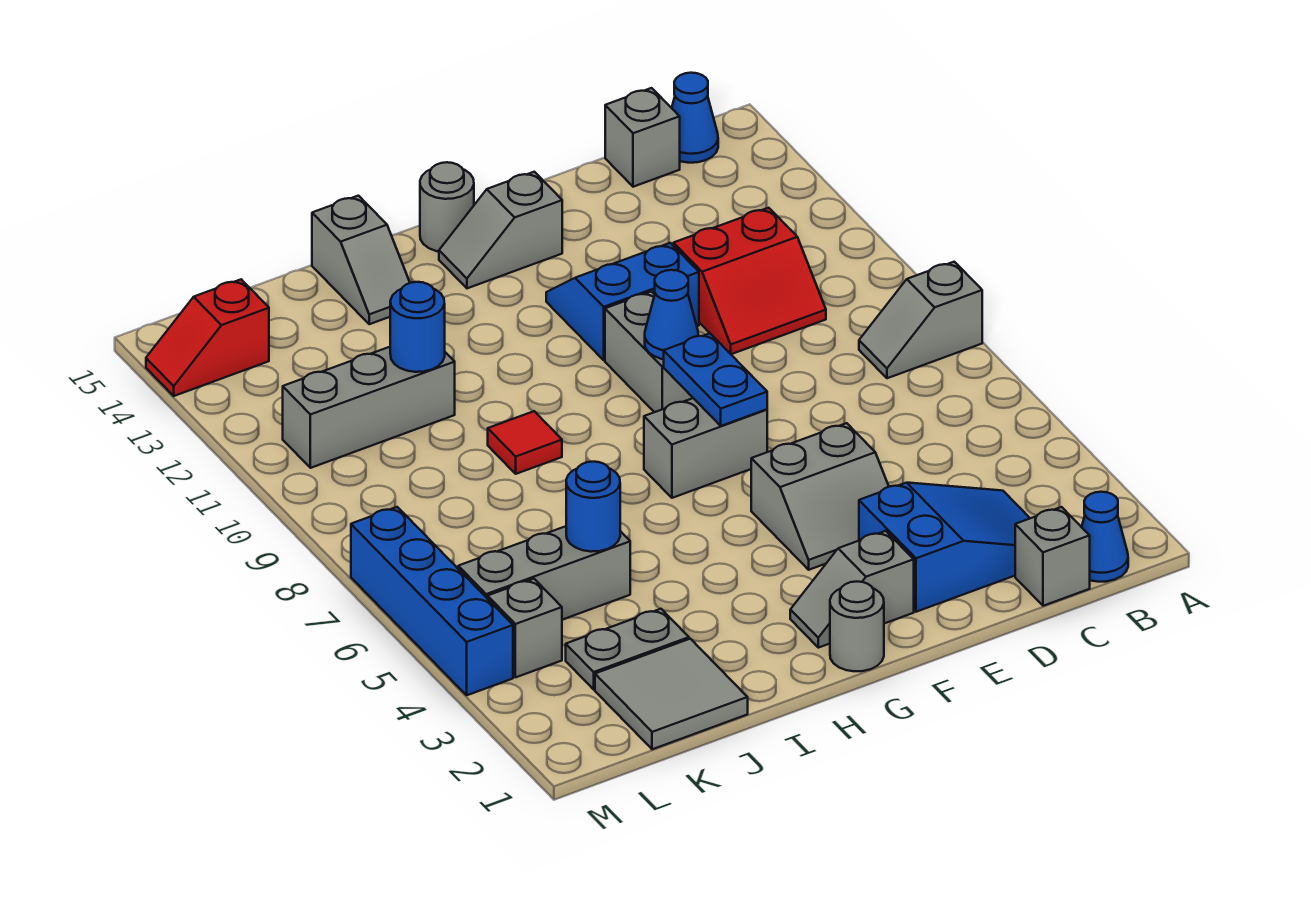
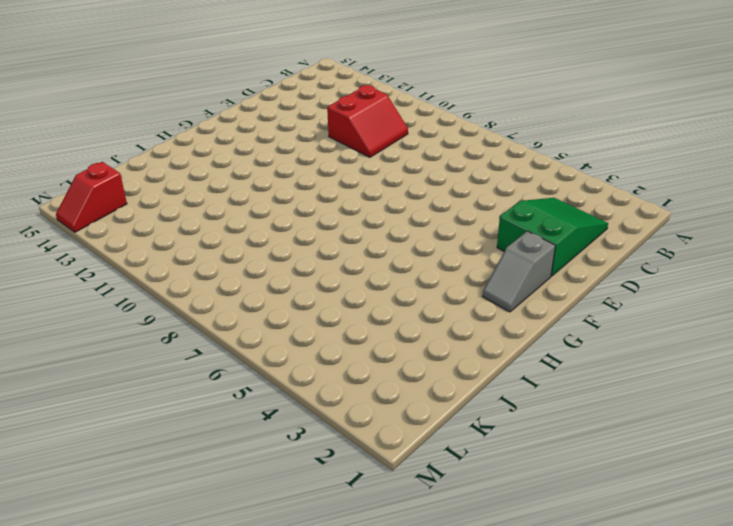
green 2x3 slope [497,198,608,276] -> blue 2x3 slope [859,483,1030,612]
none -> grey 1x2 slope [859,262,982,378]
none -> blue 1x1 cone [1082,492,1128,582]
none -> blue 1x1 cone [672,73,718,163]

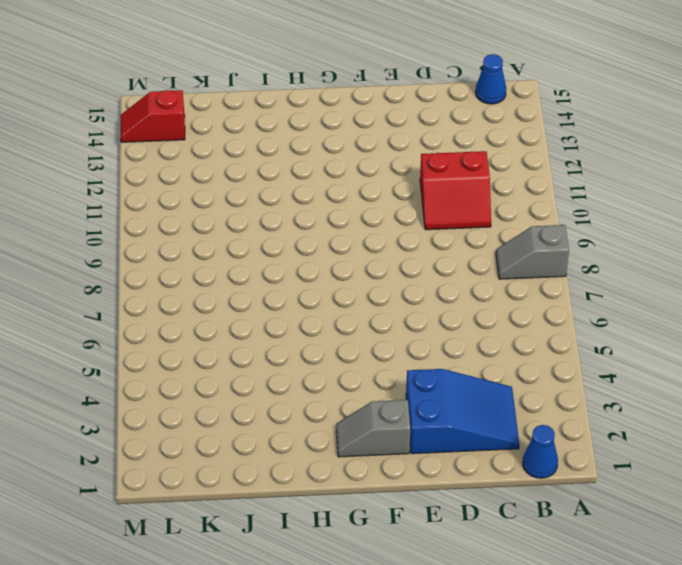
none -> grey 1x1 brick [1015,507,1090,606]
none -> grey 1x1 brick [605,88,680,187]
none -> grey 2x2 slope [751,423,889,570]

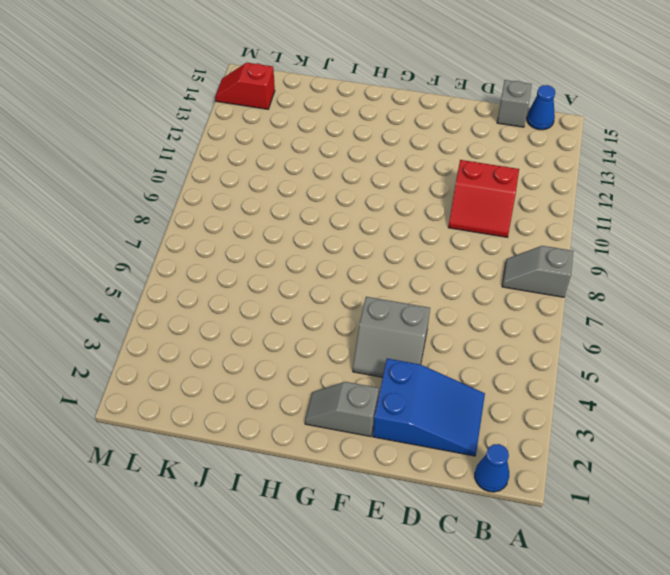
none -> grey 1x1 brick [1015,507,1090,606]
none -> blue 2x2 slope [546,243,699,360]
none -> grey 1x2 brick [644,398,767,498]

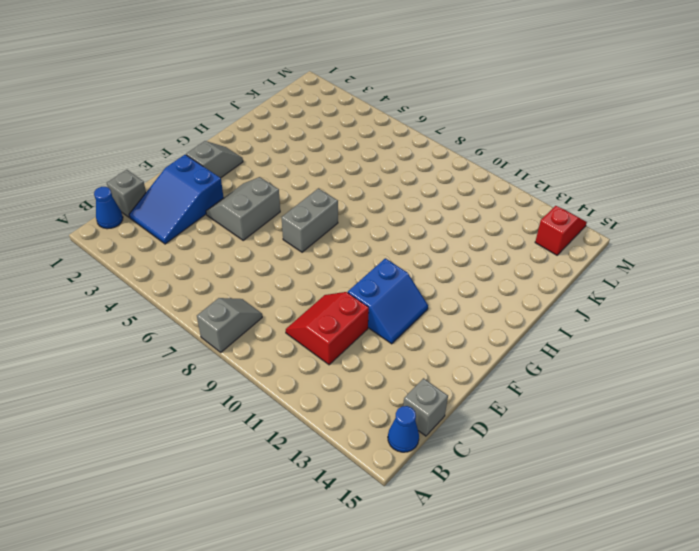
none -> grey 1x2 brick [605,291,693,412]
none -> grey 1x2 slope [439,172,562,288]
none -> grey 1x1 round brick [830,581,884,671]

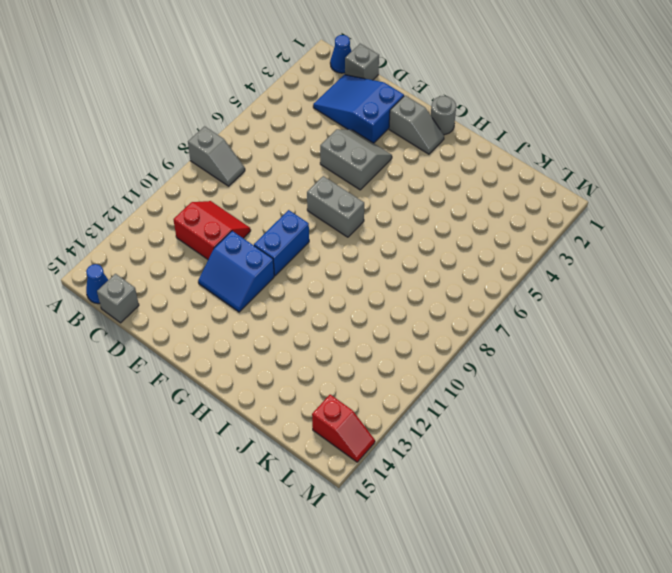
blue 1x2 brick [254,210,309,276] -> grey 1x2 brick [605,291,693,412]
none -> grey 1x2 slope [439,172,562,288]
none -> grey 1x1 round brick [420,162,474,251]
none -> red 1x1 tile [488,411,562,474]

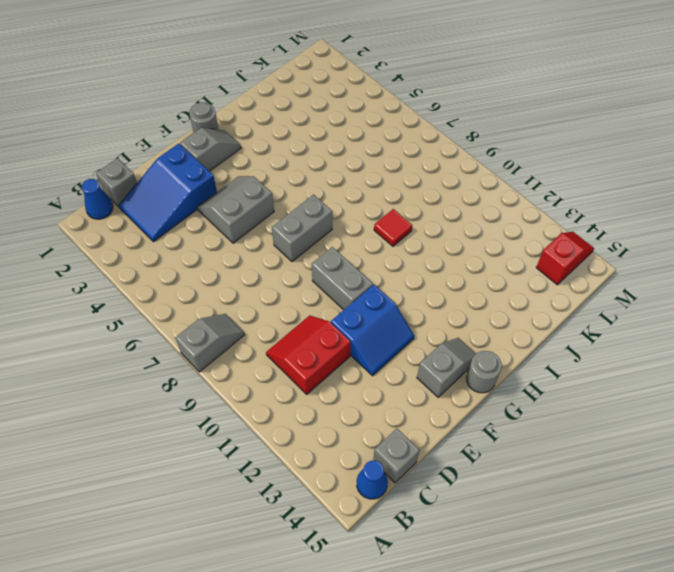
none -> grey 1x2 slope [312,196,410,324]
none -> grey 2x2 tile [595,639,748,749]
none -> grey 1x2 plate [566,609,689,689]

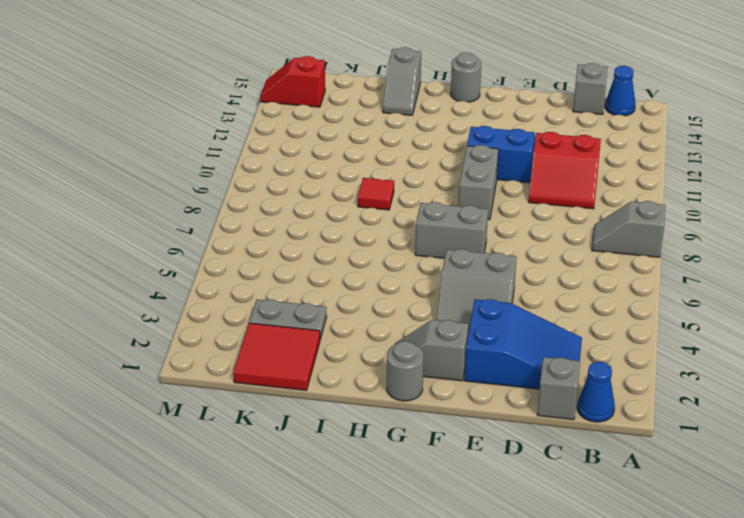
red 2x2 tile [233,323,320,390] -> grey 2x2 tile [595,639,748,749]
none -> grey 1x2 slope [439,172,562,288]
none -> grey 1x3 brick [458,526,630,620]
none -> grey 1x3 brick [283,347,455,468]

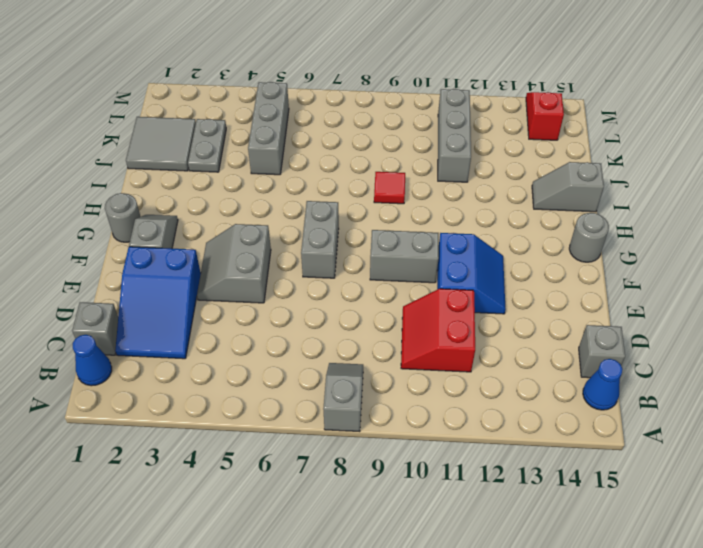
none -> grey 1x2 slope [439,172,562,288]
none -> grey 1x1 brick [488,579,562,677]
none -> blue 1x4 brick [351,507,513,695]

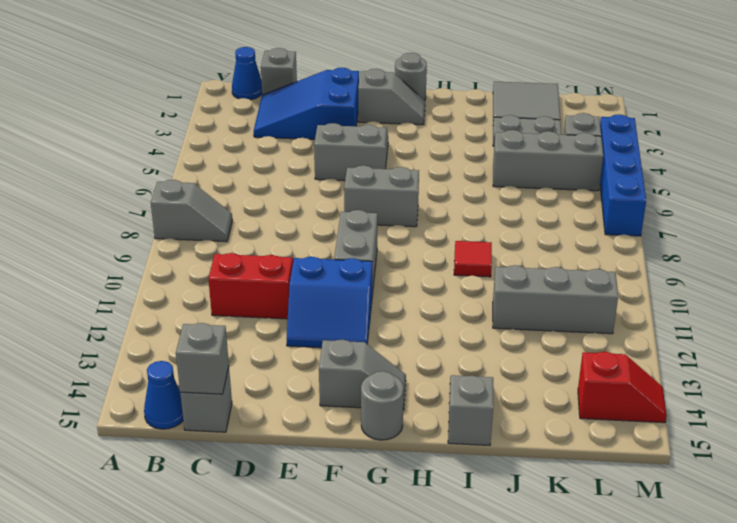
grey 1x1 brick [176,323,229,394] -> none
none -> blue 1x2 plate [664,333,767,426]
none -> blue 1x1 cone [645,270,698,359]
none -> blue 1x1 round brick [566,462,620,552]

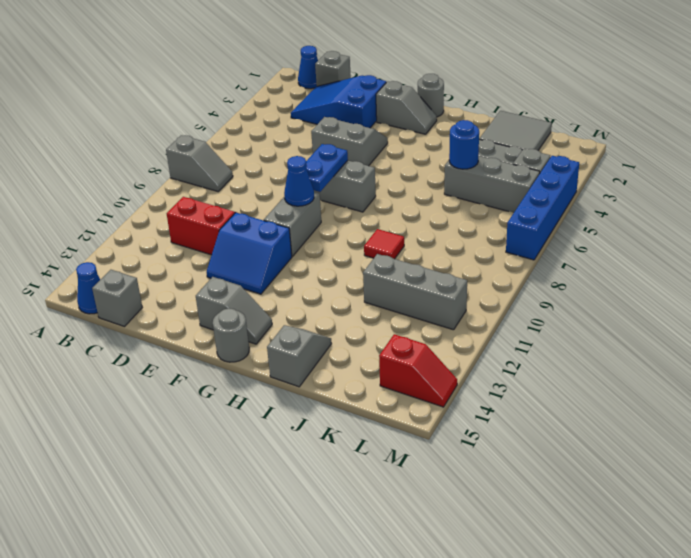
none -> blue 1x1 round brick [390,282,445,372]

